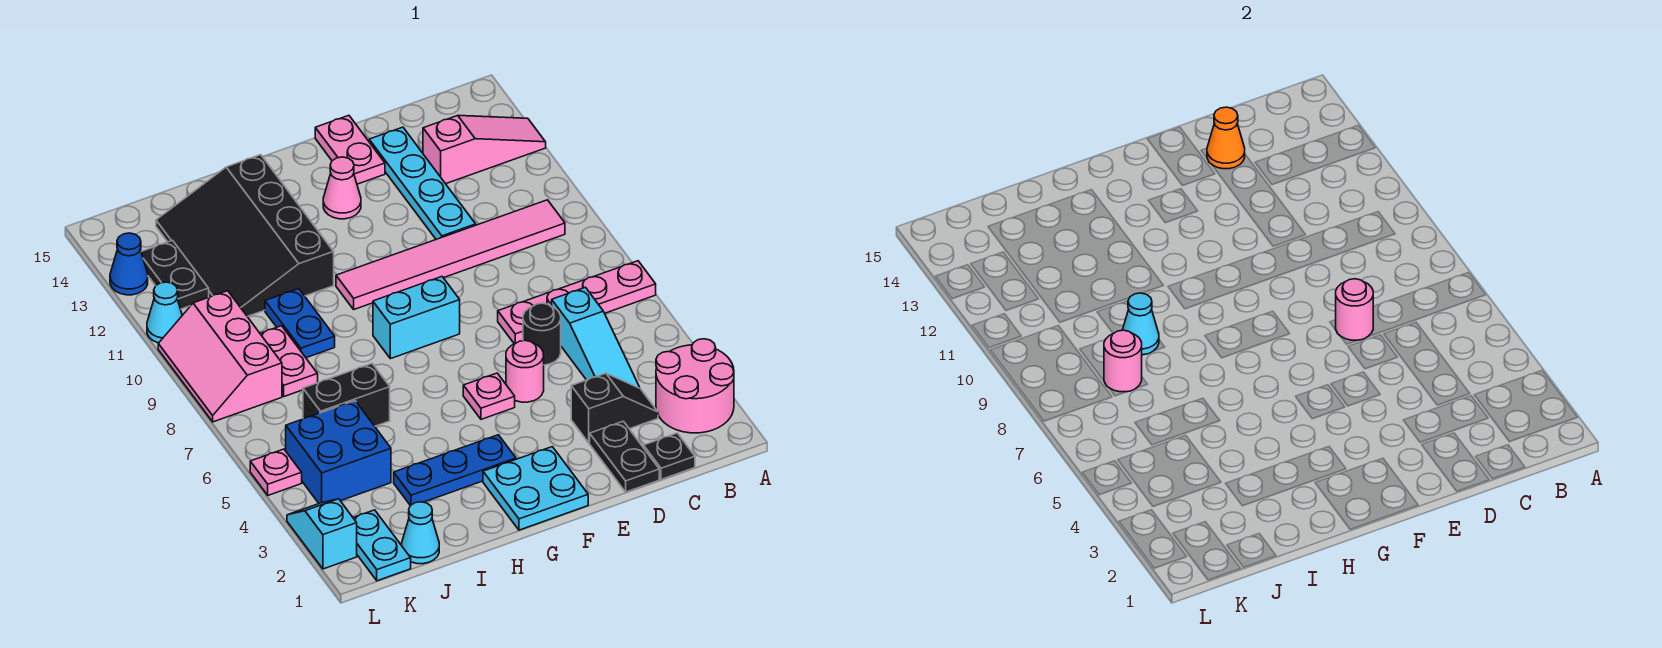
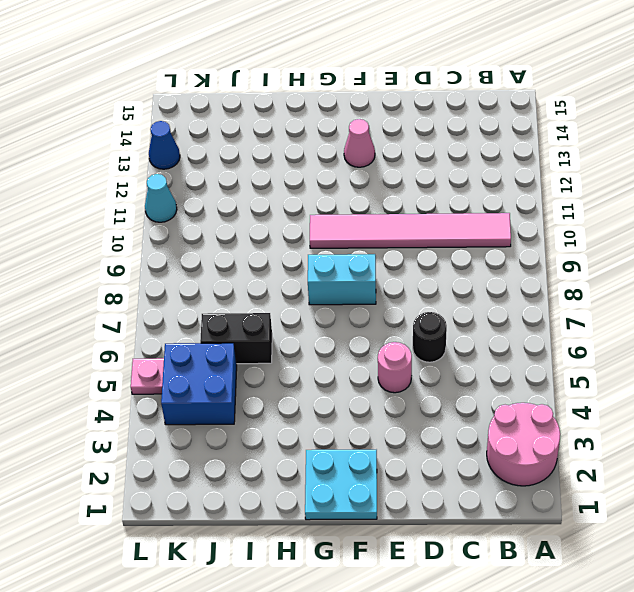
none -> pink 1x4 plate [498,261,656,344]
none -> pink 1x3 slope [423,115,546,184]
none -> black 1x1 plate [644,433,695,479]
none -> black 1x2 slope [571,373,658,443]

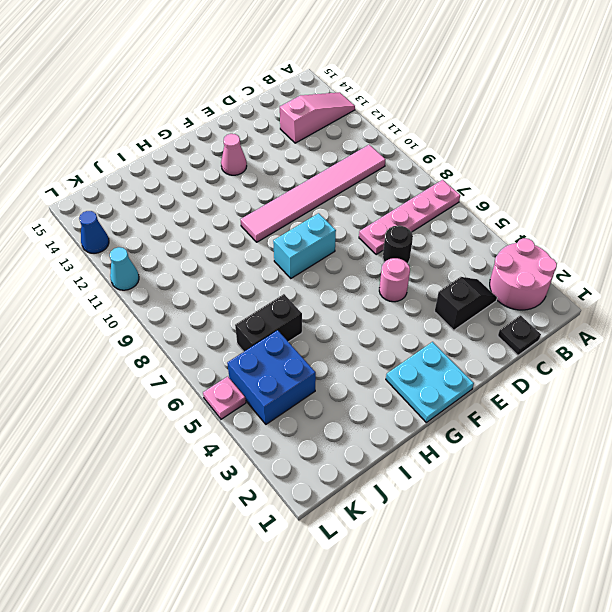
none -> cyan 1x3 slope [552,287,640,388]
none -> black 1x2 plate [590,421,659,492]
none -> cyan 1x4 plate [369,127,476,239]
none -> pink 1x2 plate [315,115,385,184]

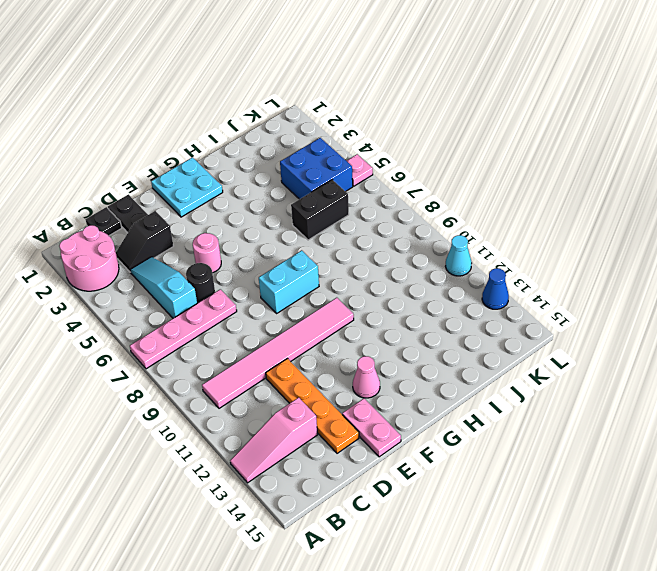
orange 1x4 plate [266,359,359,453] -> cyan 1x4 plate [369,127,476,239]
none -> pink 1x1 plate [463,373,515,419]
none -> blue 1x3 plate [394,435,516,506]
none -> black 3x4 slope [156,155,334,317]
none -> blue 1x2 plate [265,289,335,358]

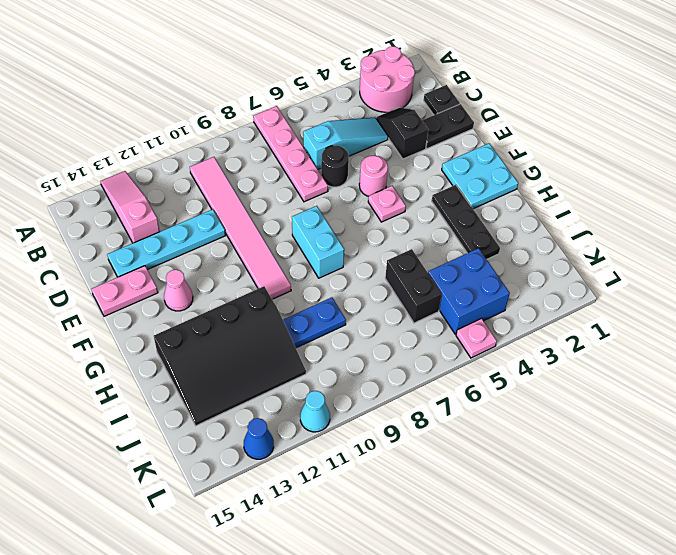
black 1x3 plate [432,185,500,259] -> blue 1x3 plate [394,435,516,506]
none -> cyan 1x1 cone [402,502,439,564]
none -> pink 1x2 plate [260,326,318,397]
none -> cyan 1x2 plate [353,510,411,581]
none -> pink 2x3 slope [158,291,282,422]

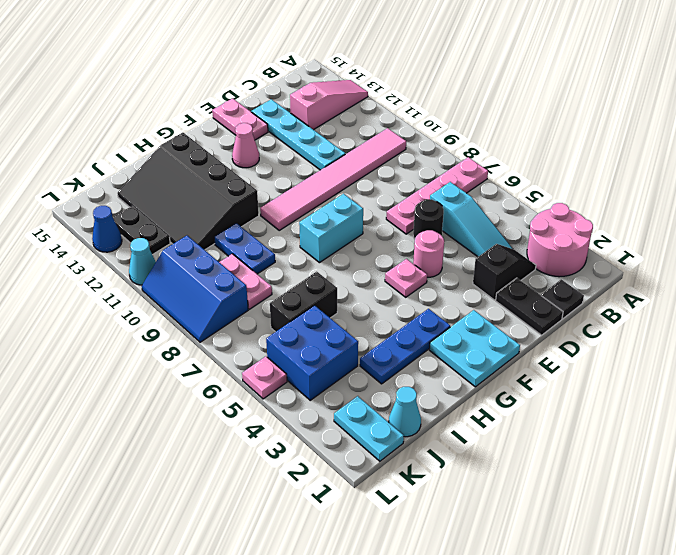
blue 2x3 slope [142,236,248,342] -> pink 2x3 slope [158,291,282,422]
none -> cyan 1x2 slope [287,499,357,569]
none -> pink 1x1 round brick [1336,279,1373,340]
none -> orange 1x1 cone [1207,107,1245,169]
none -> cyan 1x1 cone [1123,293,1159,355]

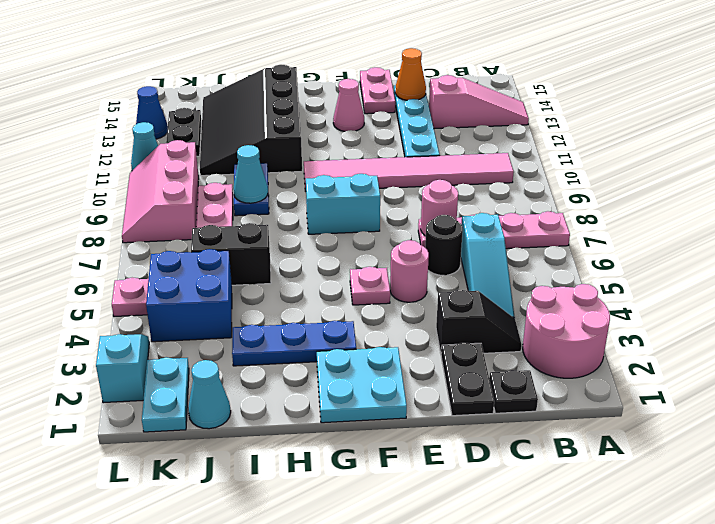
none -> pink 1x1 round brick [1104,330,1142,392]

